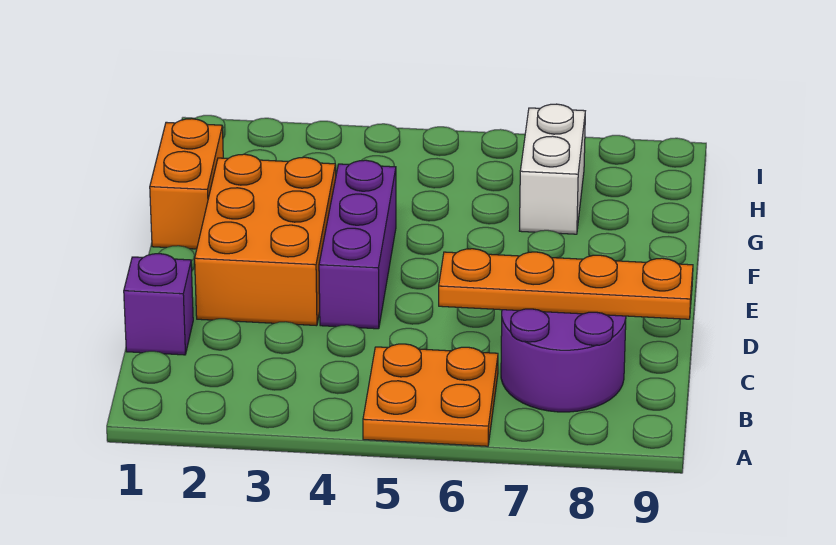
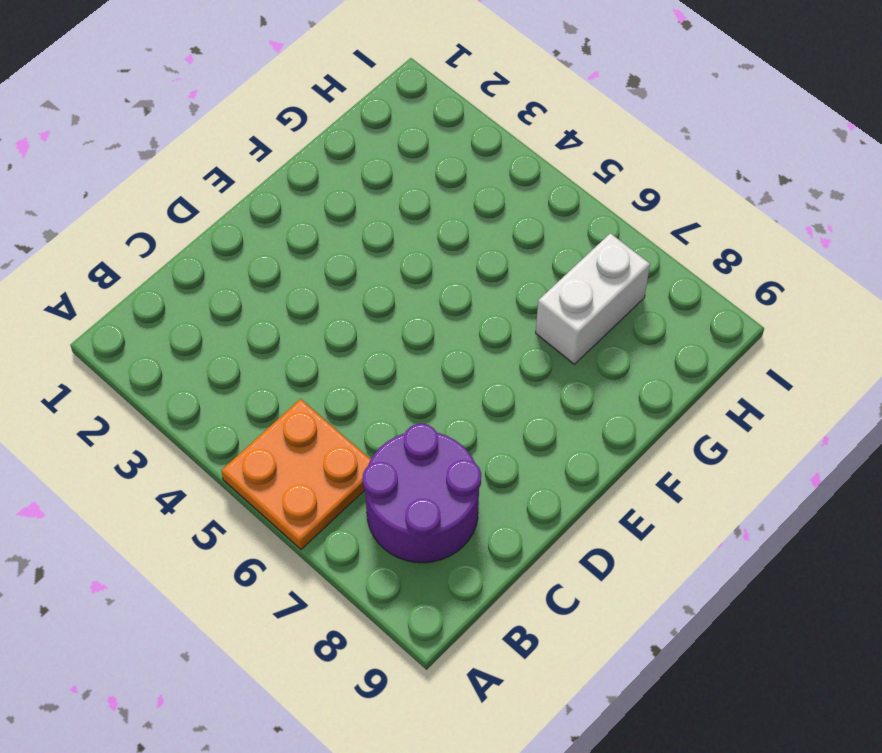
none -> purple 1x1 brick [124,254,193,355]
none -> orange 2x3 brick [195,154,336,326]

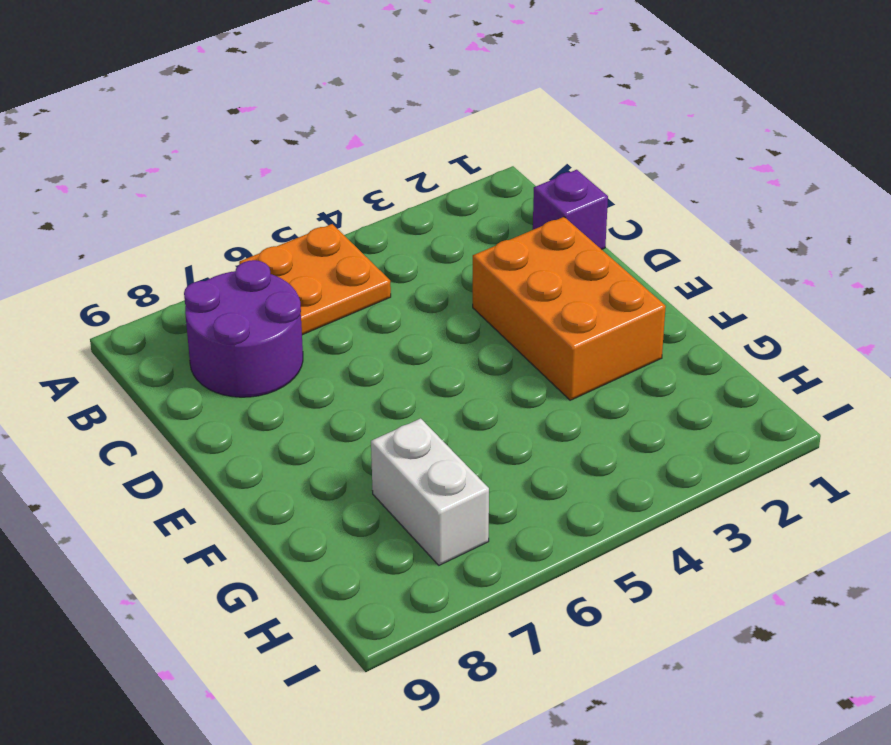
none -> purple 1x3 brick [319,160,396,329]
none -> orange 1x2 brick [150,119,223,249]

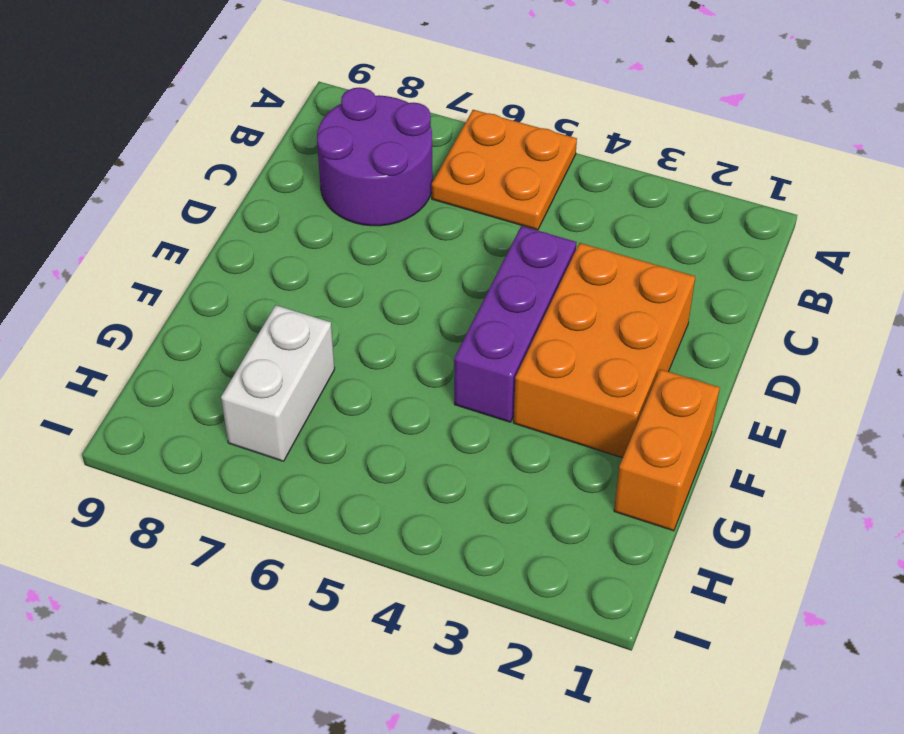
none -> purple 1x1 brick [124,254,193,355]
none -> orange 1x4 plate [439,249,693,319]

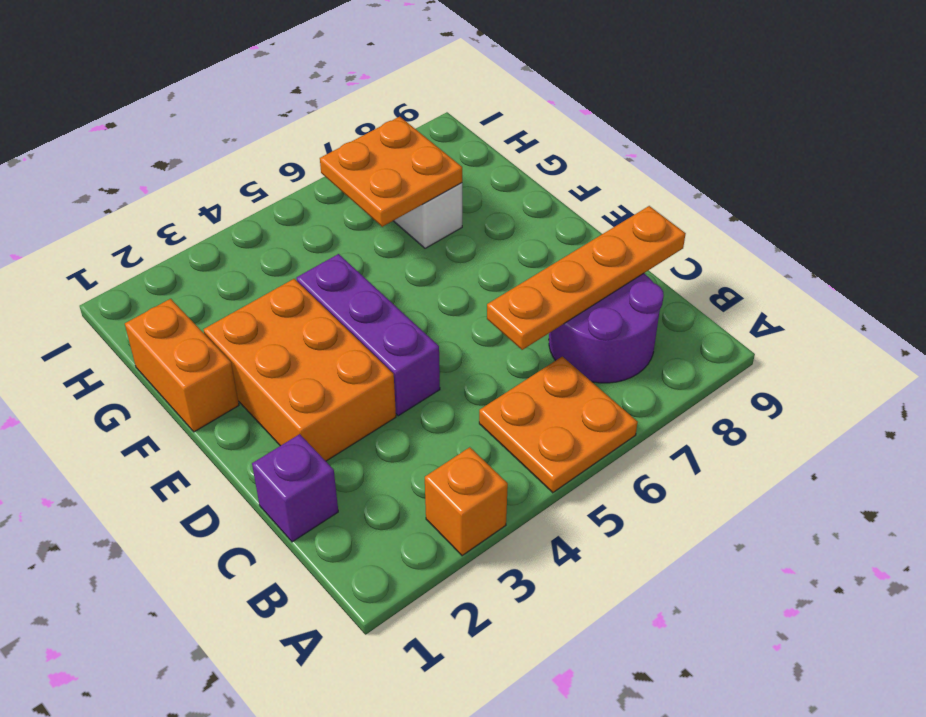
orange 1x1 brick [425,447,508,556] -> none
orange 2x2 plate [320,117,462,227] -> none

